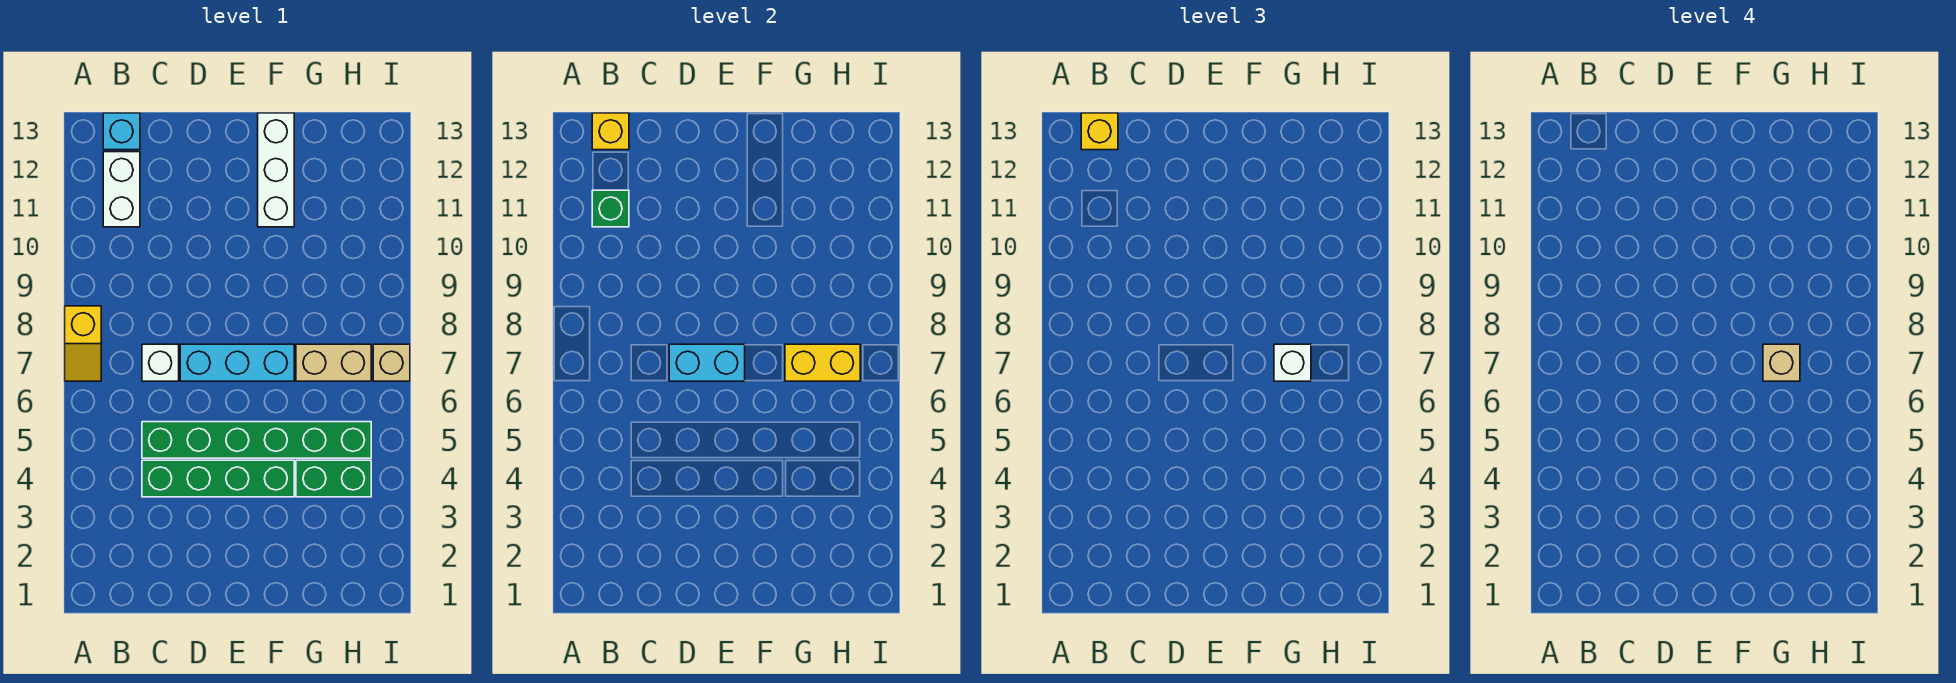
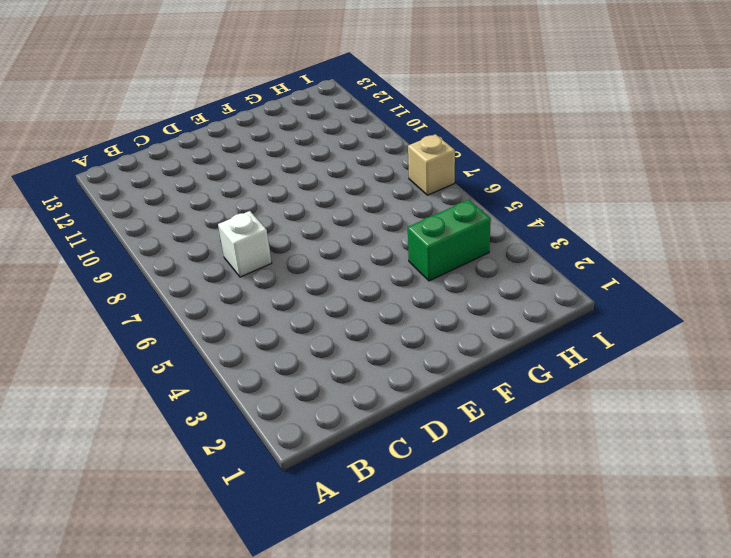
none -> yellow 1x2 slope [65,306,101,381]
none -> white 1x2 brick [103,152,140,227]
none -> cyan 1x1 brick [103,113,140,150]

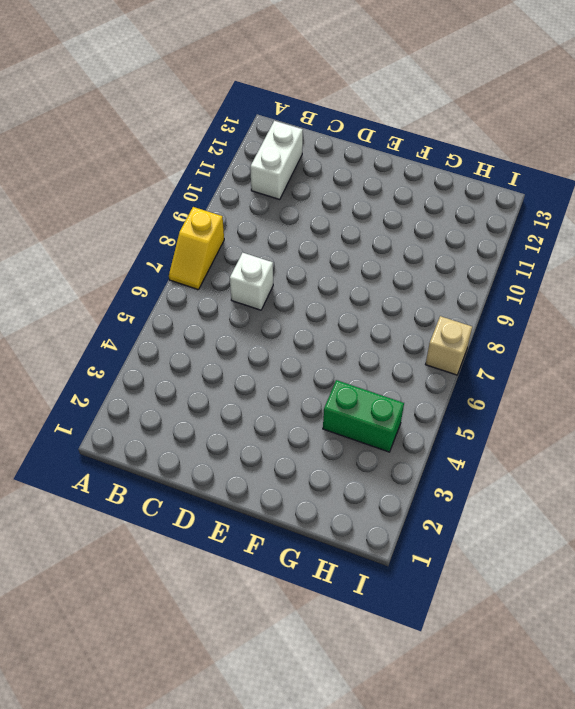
none -> cyan 1x1 brick [103,113,140,150]
none -> green 1x4 brick [142,460,294,497]
none -> green 1x6 brick [142,422,371,458]

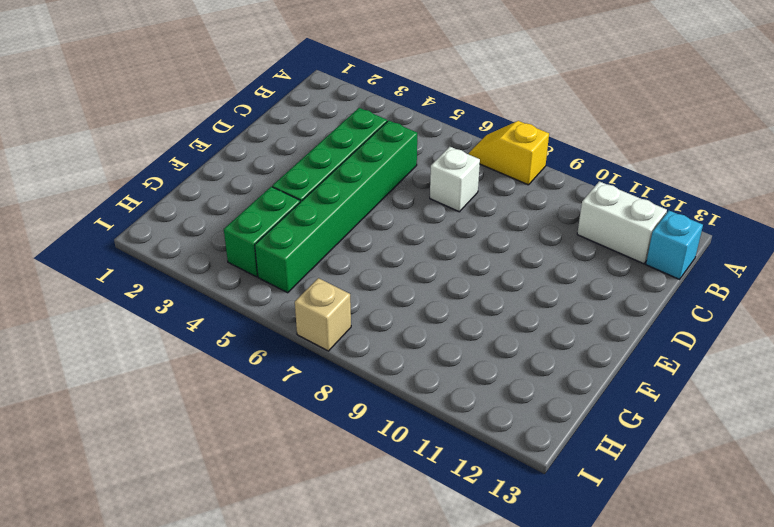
none -> cyan 1x3 brick [180,344,294,381]
none -> white 1x3 brick [258,113,294,227]
none -> tan 1x2 brick [296,344,371,381]

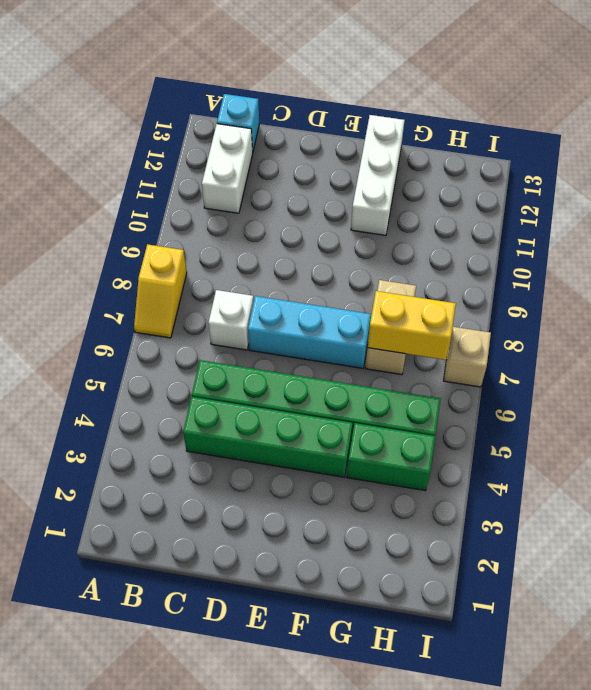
tan 1x2 brick [365,280,416,375] -> tan 1x2 brick turned to [296,344,371,381]
none -> green 1x1 brick [592,190,629,227]
none -> yellow 1x1 brick [592,113,629,150]
none -> cyan 1x2 brick [669,344,745,381]

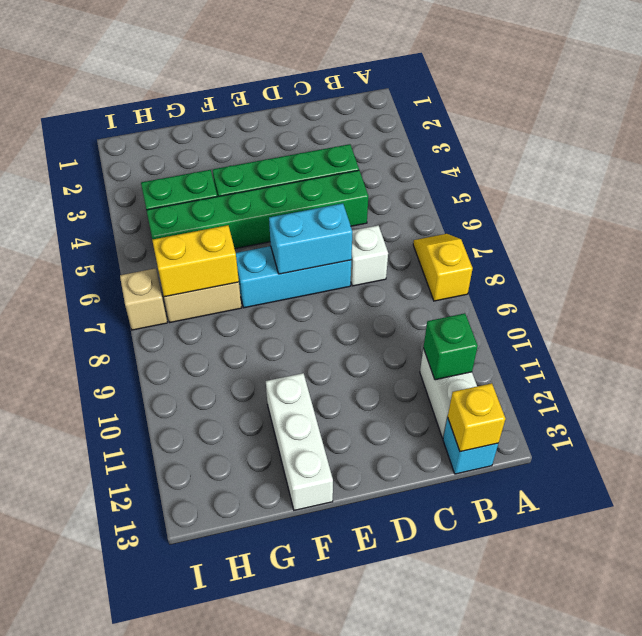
none -> yellow 1x1 brick [1081,113,1118,150]
none -> white 1x1 brick [1274,344,1311,381]
none -> tan 1x1 brick [1763,344,1800,381]

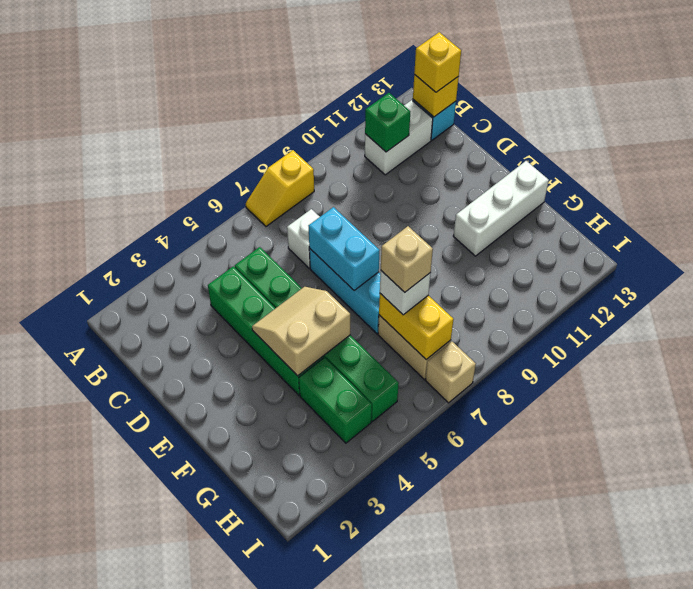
tan 2x2 slope [252,287,350,376] -> none

